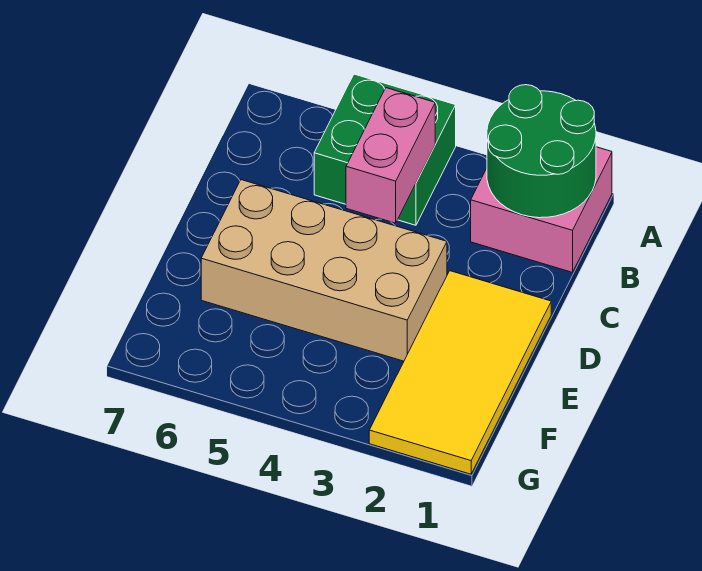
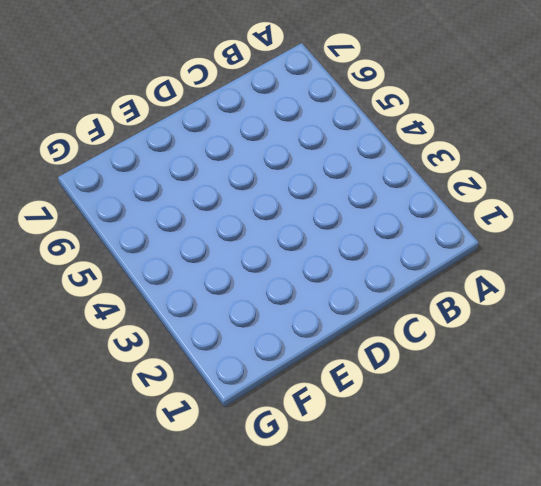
none -> pink 2x2 brick [471,147,612,272]
none -> green 2x2 brick [314,74,456,225]

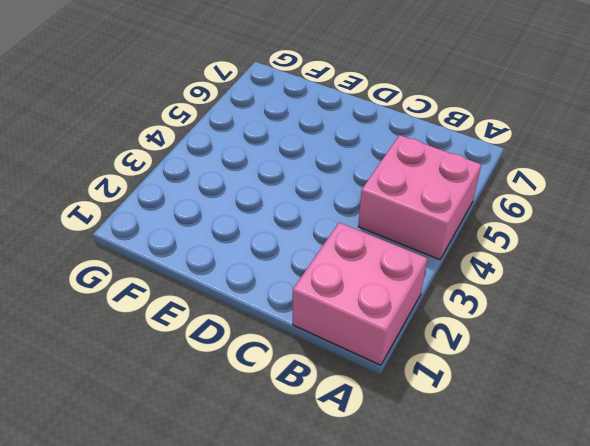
pink 2x2 brick [358,135,481,260] -> green 2x2 brick [314,74,456,225]
none -> yellow 2x4 tile [369,271,551,474]
none -> tan 2x4 brick [201,180,447,361]

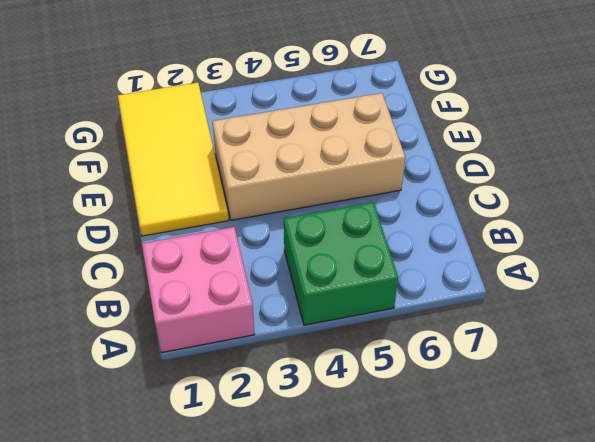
none -> green 2x2 round brick [487,85,596,218]
none -> pink 1x2 brick [346,88,435,223]

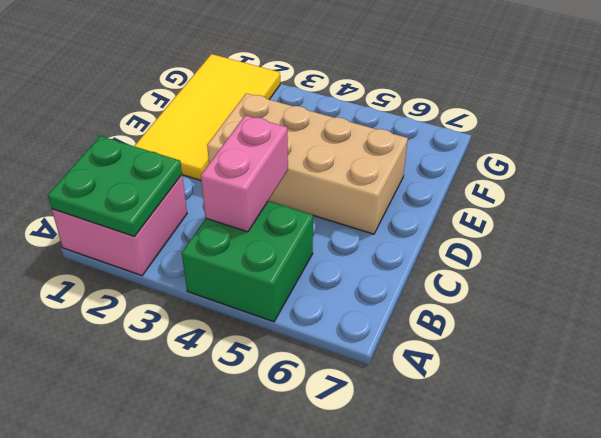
green 2x2 plate [48,136,182,236] -> green 2x2 round brick [487,85,596,218]

